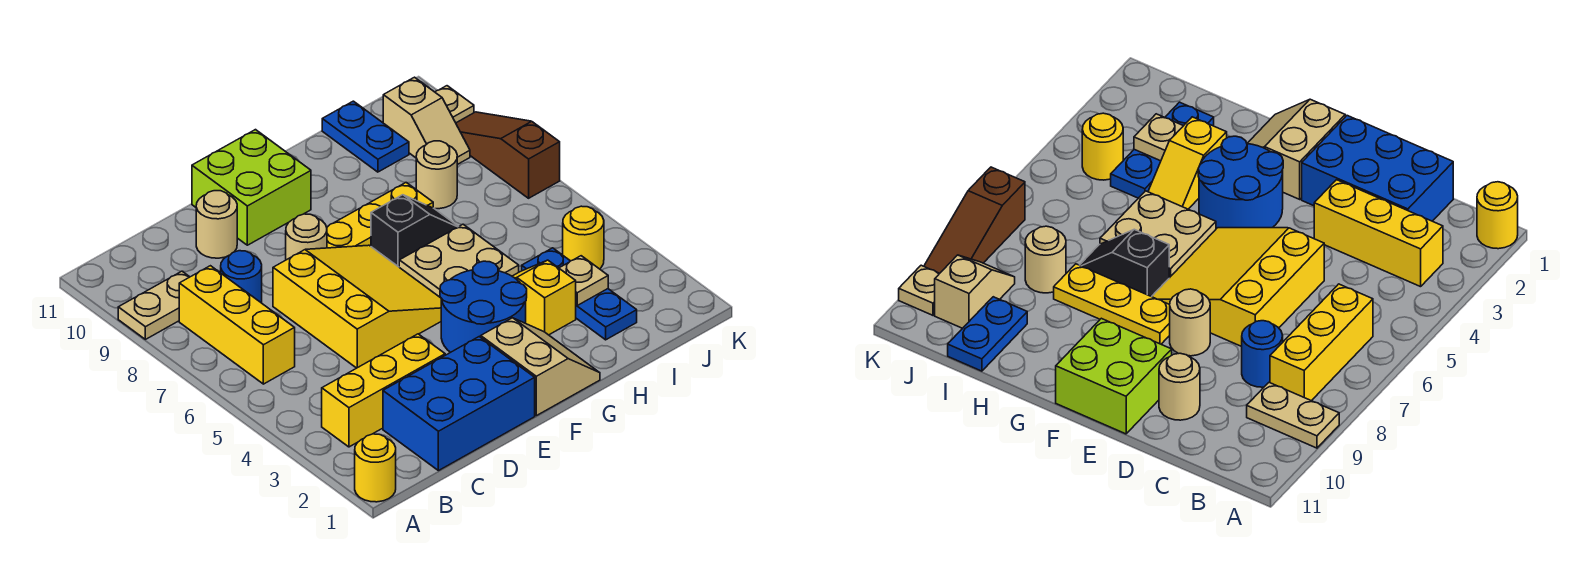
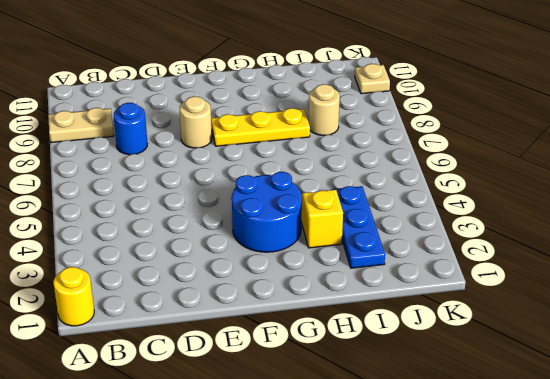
none -> yellow 1x3 brick [322,334,445,447]
none -> yellow 1x3 brick [179,266,295,384]
none -> blue 2x3 brick [383,337,535,471]

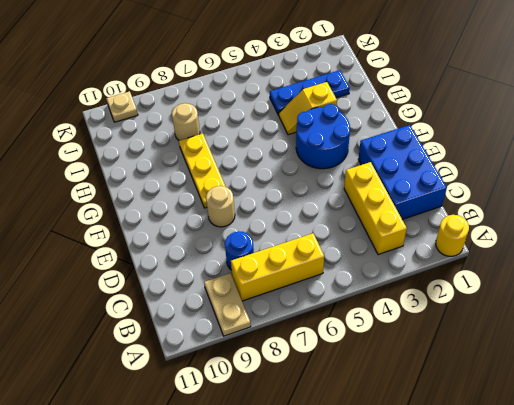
none -> yellow 3x3 slope [273,245,441,368]
none -> tan 1x1 round brick [196,191,237,258]
none -> lime 2x2 brick [192,130,311,245]

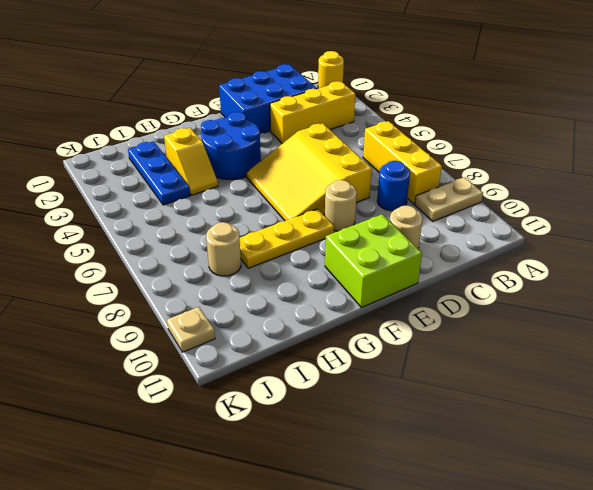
none -> tan 2x2 slope [481,318,600,416]
none -> tan 2x2 plate [399,224,519,298]
none -> black 1x2 slope [371,195,459,267]

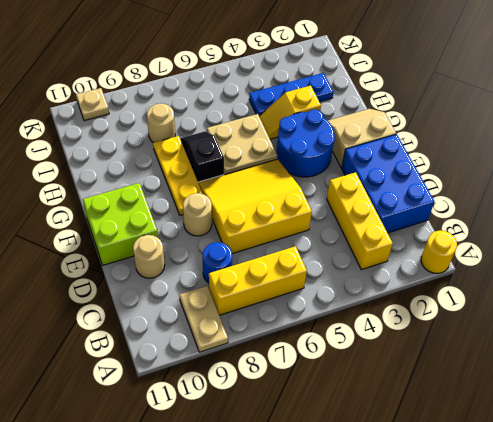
none -> blue 1x2 plate [322,101,409,172]
none -> yellow 1x1 round brick [563,206,604,269]
none -> tan 1x2 slope [383,77,470,165]

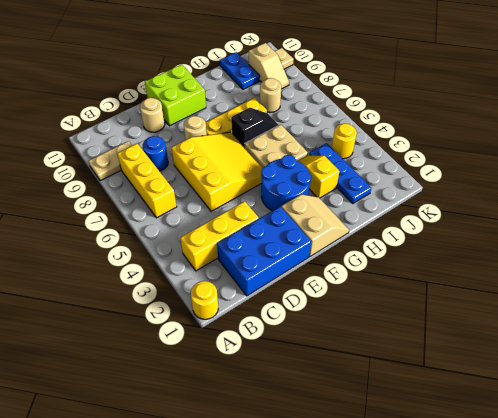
none -> brown 1x3 slope [456,112,560,198]
none -> tan 1x1 plate [559,256,608,305]

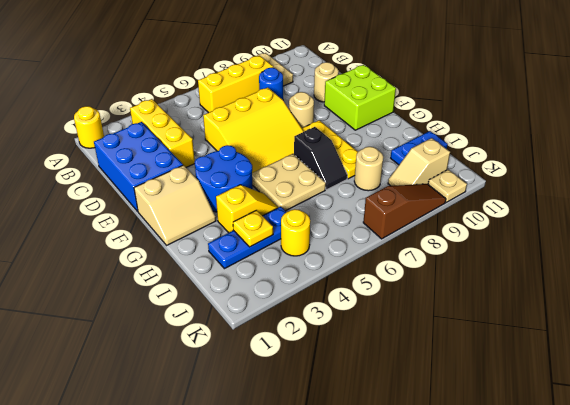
yellow 1x1 plate [233,210,273,247] -> tan 1x1 plate [559,256,608,305]

